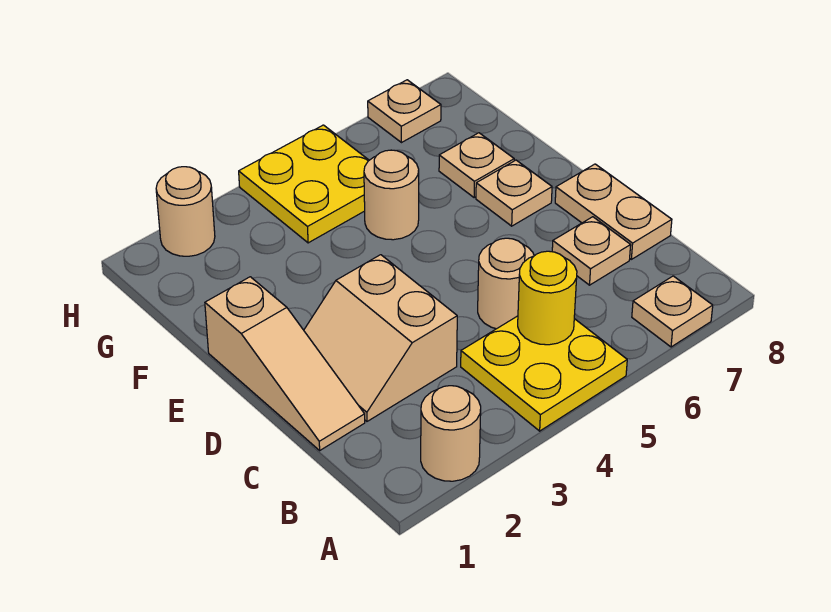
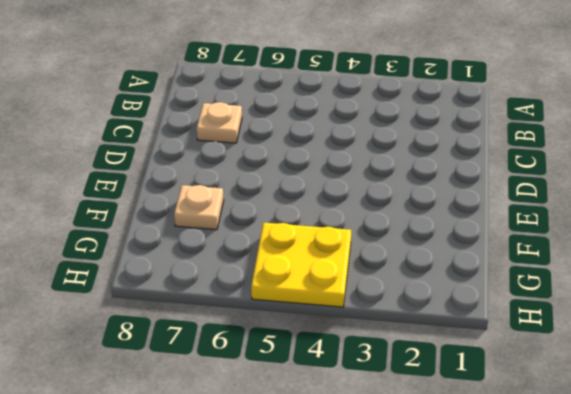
none -> tan 1x1 round brick [421,386,481,481]
none -> yellow 2x2 plate [461,316,627,431]
none -> tan 1x1 plate [632,276,713,347]

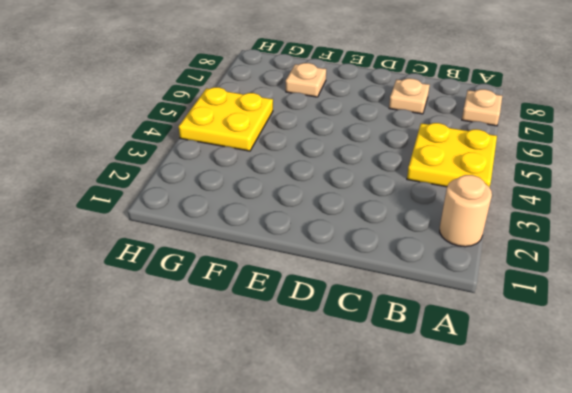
none -> tan 1x3 slope [205,277,365,450]
none -> tan 2x2 slope [304,255,457,421]
none -> tan 1x1 round brick [478,238,534,329]

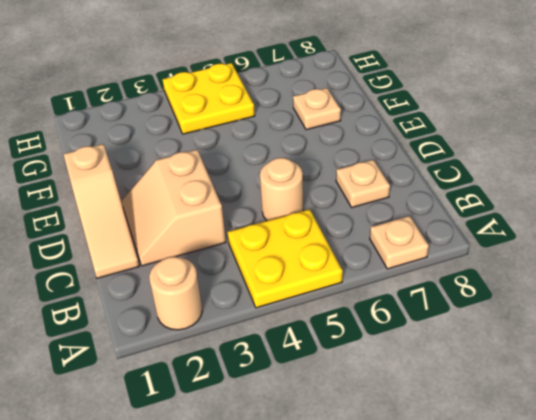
none -> tan 1x2 plate [555,164,672,259]
none -> tan 1x1 plate [476,160,552,226]
none -> tan 1x1 round brick [364,150,419,240]

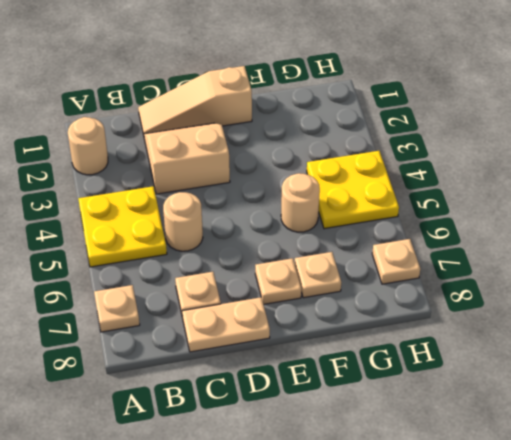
none -> tan 1x1 round brick [156,167,215,256]
none -> yellow 1x1 round brick [518,251,577,345]

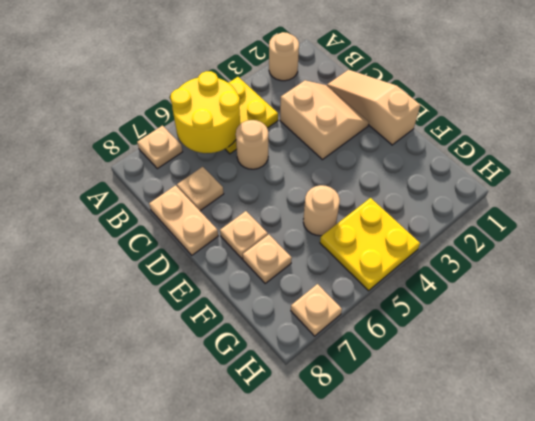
yellow 2x2 round brick [170,71,240,153] -> yellow 1x1 round brick [518,251,577,345]
none -> tan 1x1 round brick [156,167,215,256]

